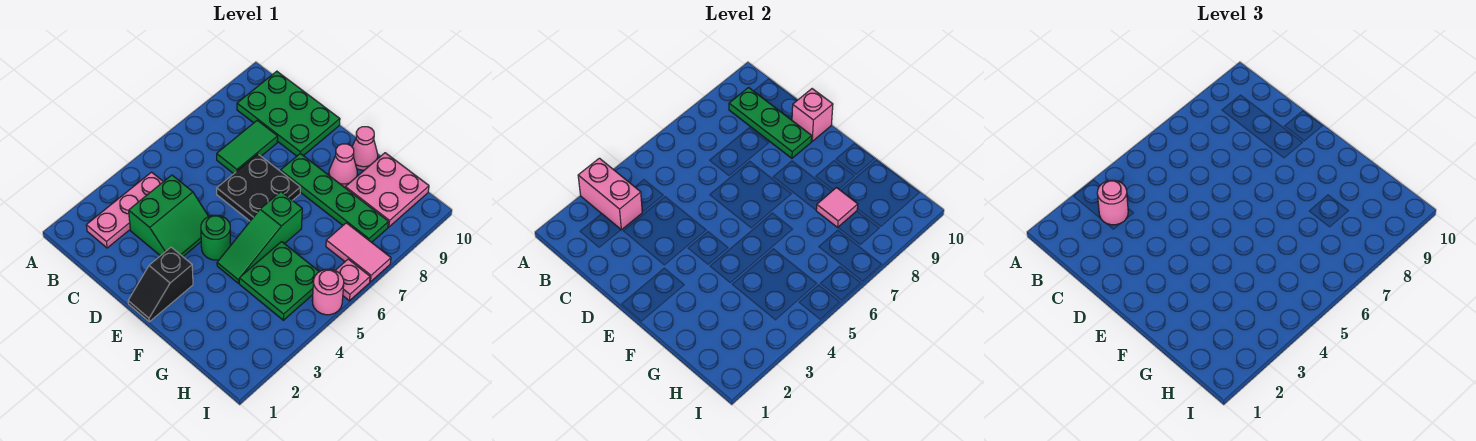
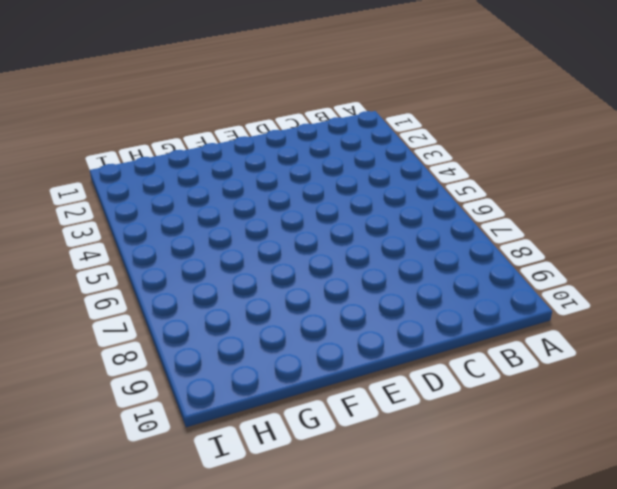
none -> pink 1x3 plate [86,172,163,248]
none -> green 2x3 plate [237,71,340,156]
none -> green 2x2 slope [129,175,208,256]

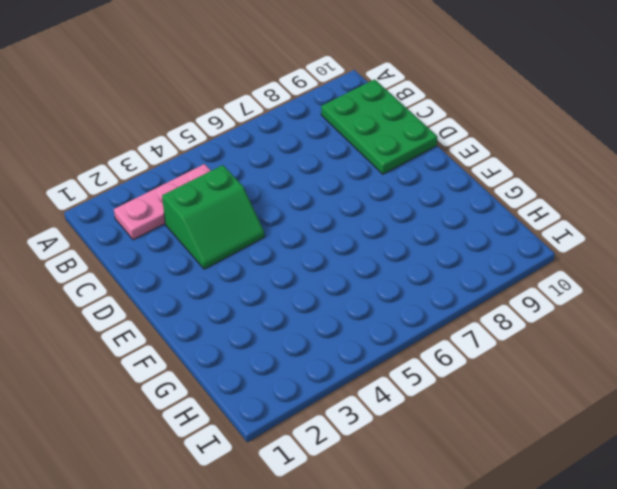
none -> green 1x2 tile [217,120,278,174]
none -> black 2x2 plate [217,154,300,221]
none -> black 1x2 slope [128,247,193,322]

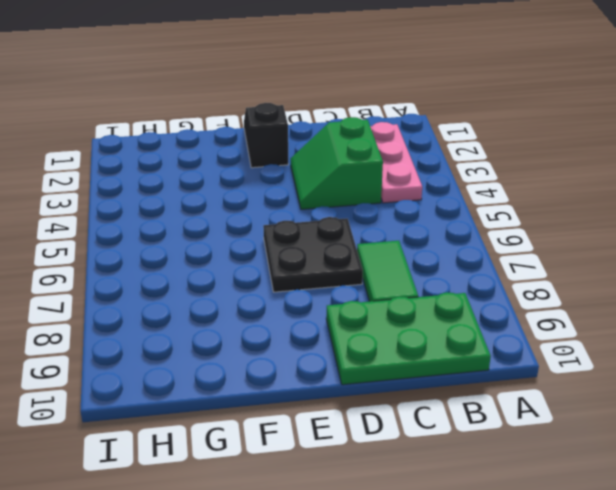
none -> green 1x1 round brick [201,215,231,260]
none -> green 1x4 plate [281,154,389,242]
none -> green 1x3 slope [217,192,302,283]

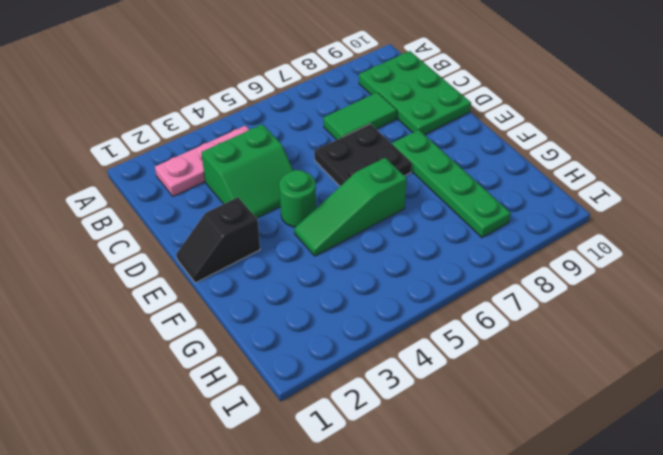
none -> pink 1x1 cone [329,144,357,187]
none -> pink 1x1 cone [352,127,378,170]
none -> green 2x2 plate [239,242,319,320]

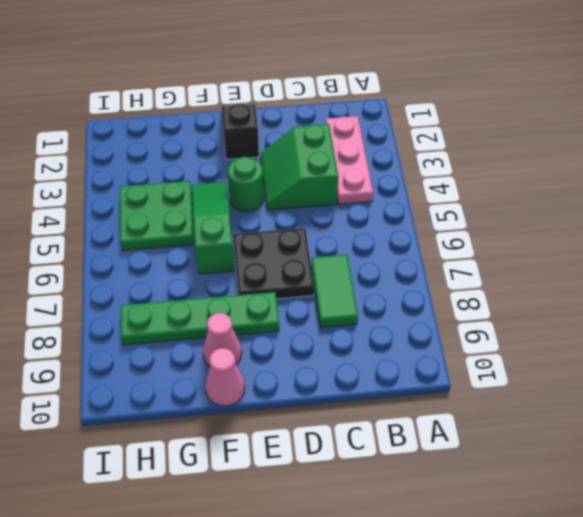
none -> green 2x3 plate [237,71,340,156]
none -> pink 2x2 plate [345,153,429,227]
none -> pink 1x2 tile [326,223,391,282]

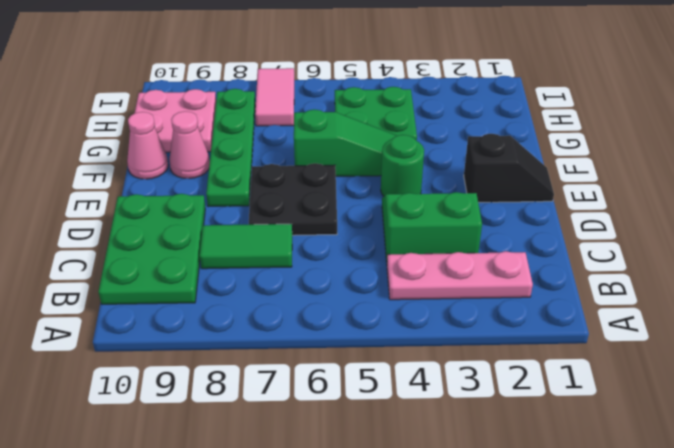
none -> pink 1x1 round brick [312,269,344,315]
none -> pink 1x1 plate [335,259,370,301]
none -> pink 1x2 brick [578,158,642,230]

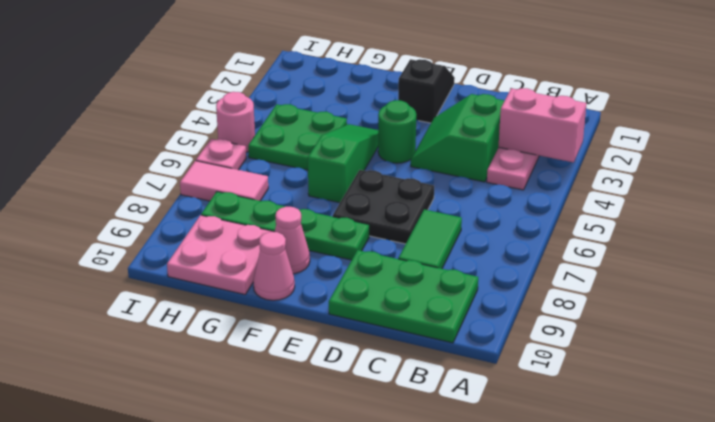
none -> green 1x3 plate [729,88,812,158]
none -> pink 1x1 brick [792,89,833,141]
none -> pink 1x1 tile [816,188,858,227]

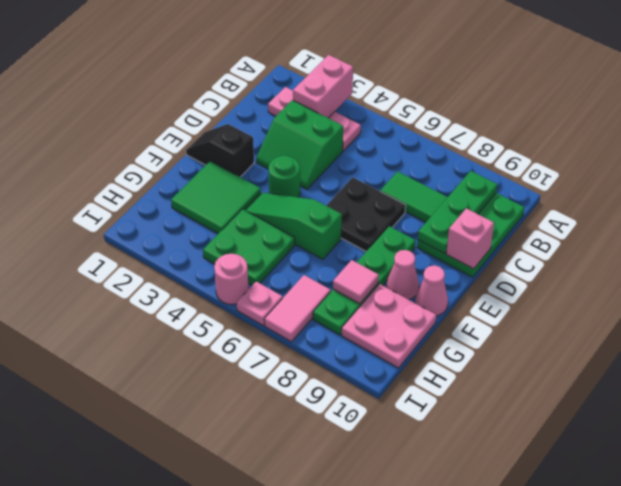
green 2x2 tile [171,161,261,233] -> none
none -> pink 1x1 round brick [1097,180,1128,225]

